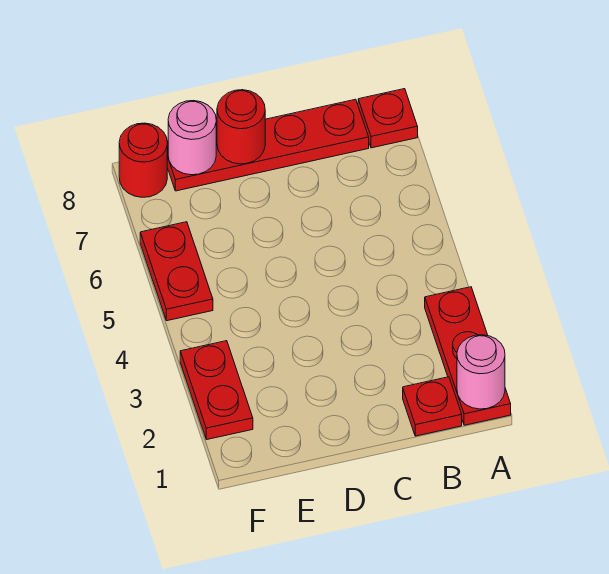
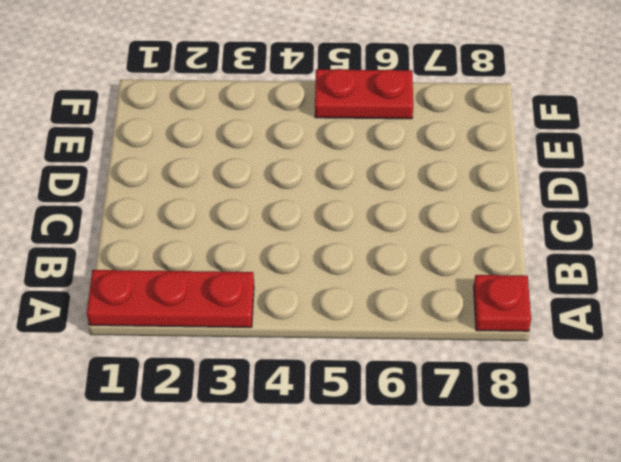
none -> red 1x1 plate [403,377,462,436]
none -> red 1x4 plate [167,99,369,191]

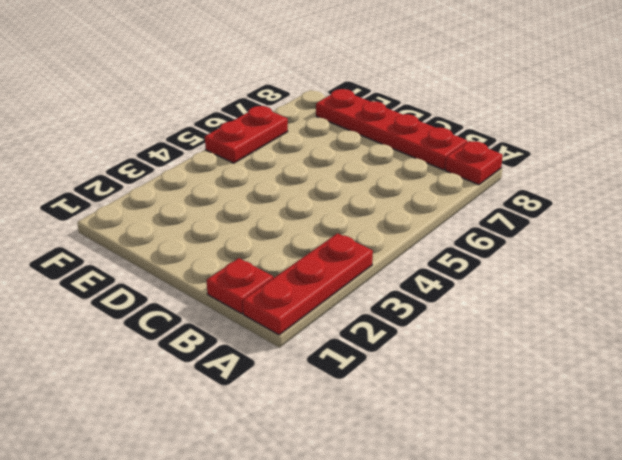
none -> red 1x2 plate [180,341,253,440]
none -> red 1x1 round brick [119,123,167,197]

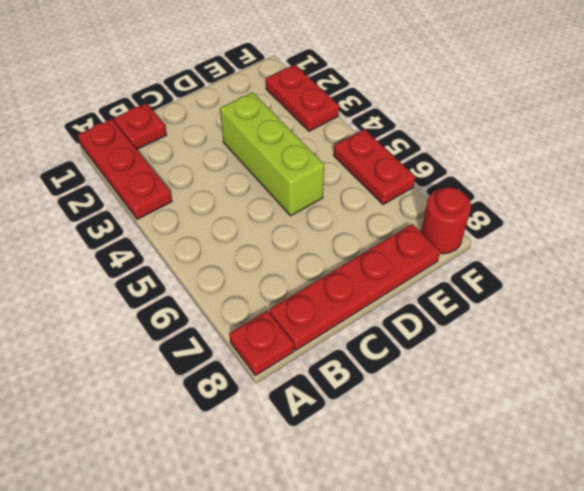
lime 1x3 brick [220,92,324,216] -> none
none -> pink 1x1 round brick [457,335,505,409]
none -> red 1x1 round brick [217,90,265,164]

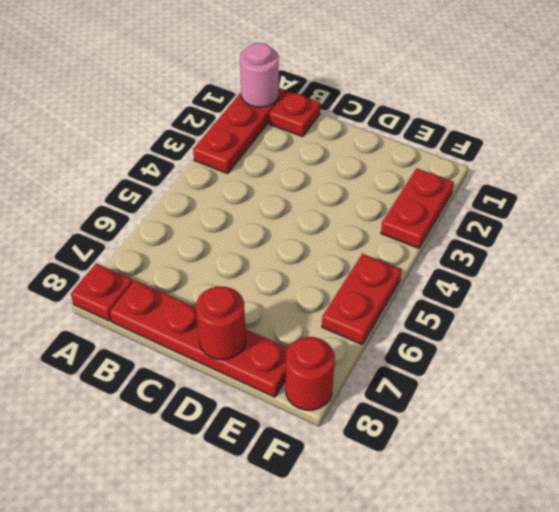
none -> pink 1x1 round brick [168,101,216,175]

